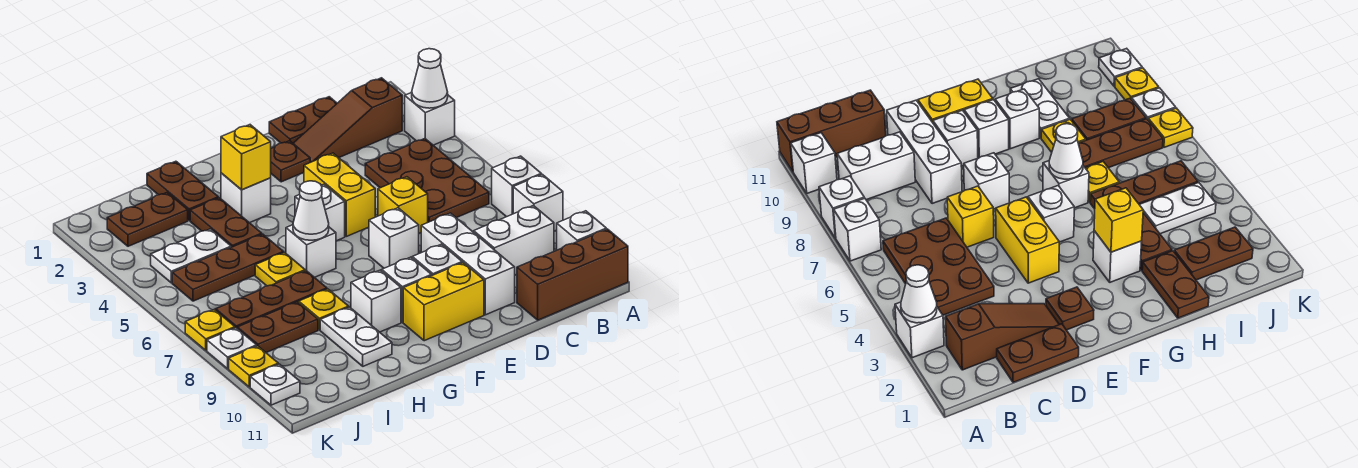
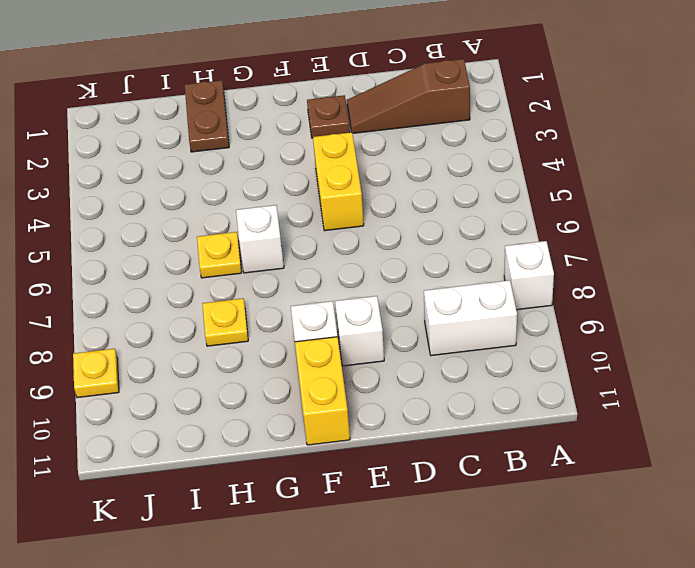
yellow 1x2 brick [295,337,350,445] -> yellow 1x2 brick turned to [403,263,484,341]
none -> white 1x1 brick [405,93,455,145]
none -> white 1x1 brick [492,156,541,217]
none -> white 1x1 brick [557,211,606,250]
none -> brown 1x3 brick [517,229,628,320]

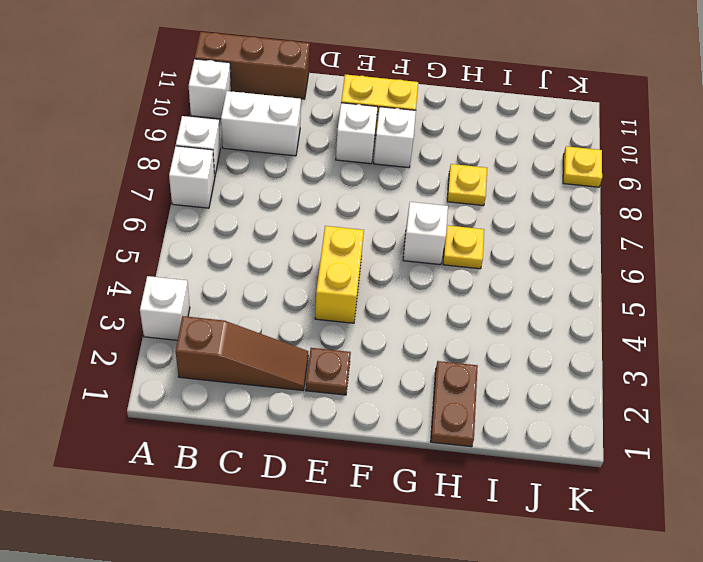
none -> brown 2x3 plate [365,139,489,222]
none -> brown 1x2 plate [269,97,337,143]
none -> yellow 1x1 brick [378,177,428,233]
none -> white 1x3 brick [421,213,515,315]

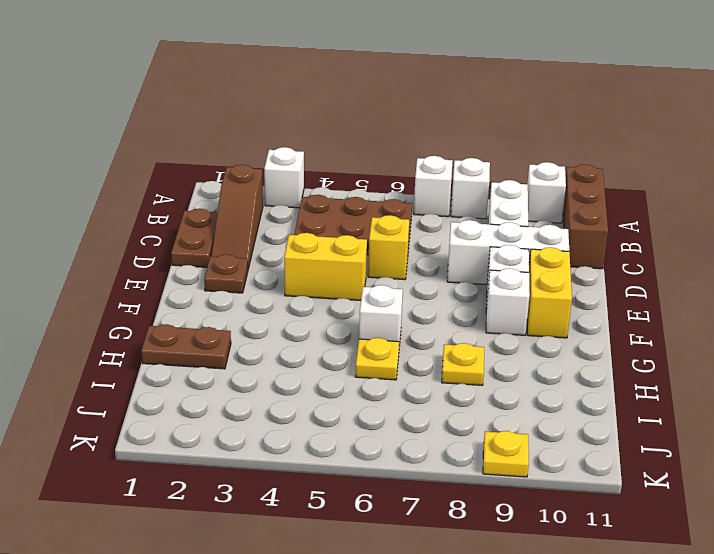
none -> white 1x1 brick [369,208,419,268]
none -> white 1x1 brick [295,184,345,241]
none -> white 1x1 brick [221,173,271,223]
none -> white 1x1 brick [351,270,401,332]

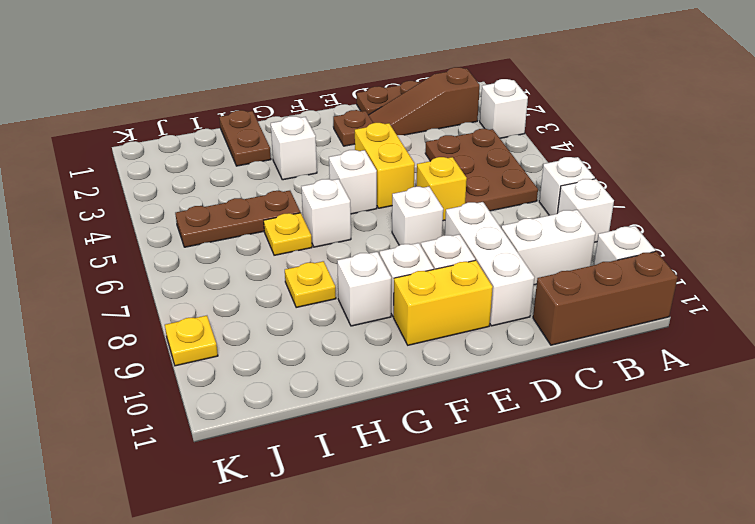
none -> brown 1x2 plate [190,198,262,247]
none -> brown 1x3 plate [216,271,327,329]
none -> white 1x2 plate [320,307,392,366]
none -> brown 1x2 plate [107,193,188,246]

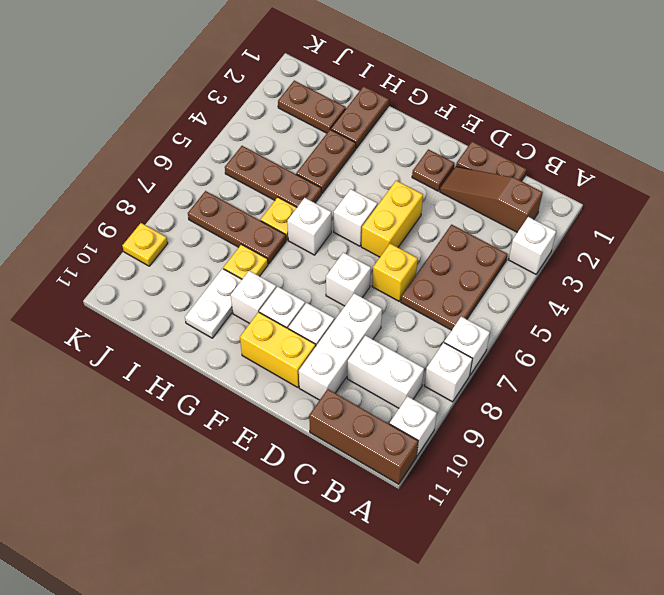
none -> white 1x1 brick [221,173,271,223]
none -> white 1x2 plate [151,229,231,283]
none -> brown 1x2 plate [238,302,318,353]
none -> yellow 1x1 plate [185,309,235,350]

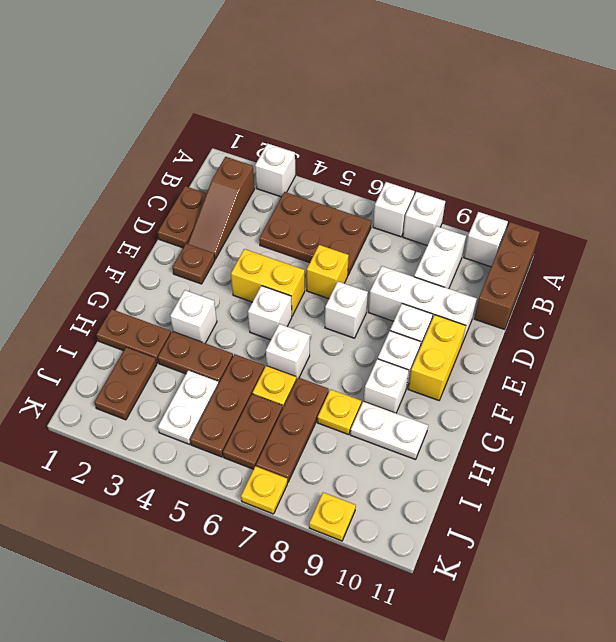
brown 1x2 plate [223,394,283,469] -> brown 1x2 plate moved to [238,302,318,353]
none -> white 1x1 plate [207,328,257,369]
none -> white 1x1 plate [250,364,300,405]
none -> white 1x1 cone [412,49,448,108]
none -> yellow 1x1 brick [221,125,271,190]

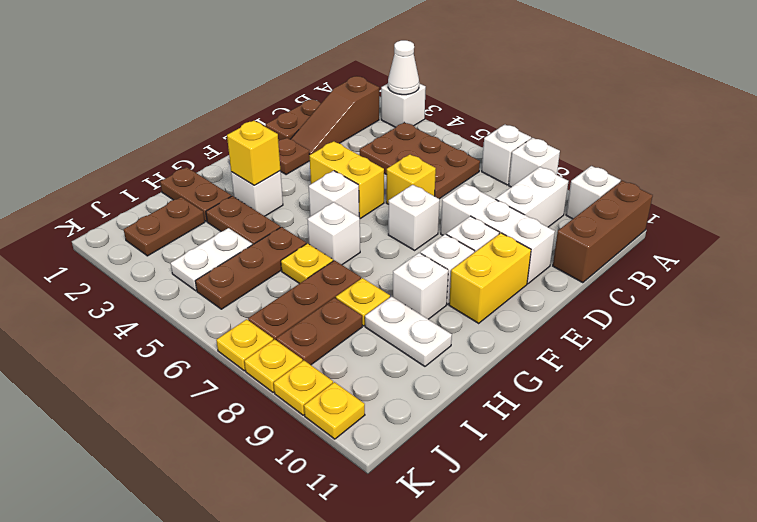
yellow 1x1 plate [244,339,303,393] -> white 1x1 plate [207,328,257,369]
yellow 1x1 plate [304,382,365,439] -> white 1x1 plate [250,364,300,405]
none -> white 1x1 cone [293,181,329,240]

